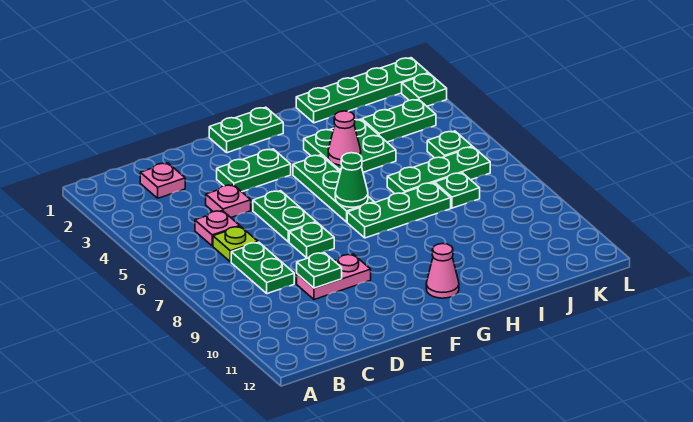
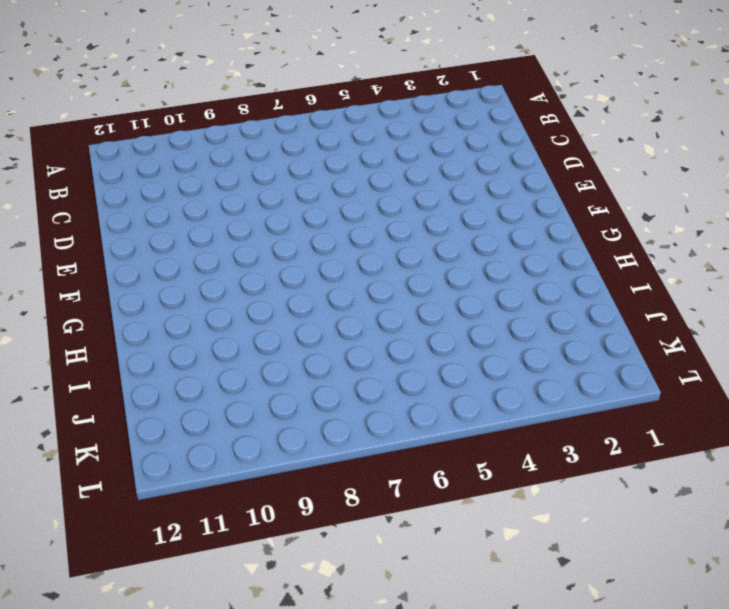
none -> pink 1x1 plate [140,163,185,198]
none -> pink 1x1 plate [195,211,240,246]
none -> lime 1x1 plate [213,226,258,262]

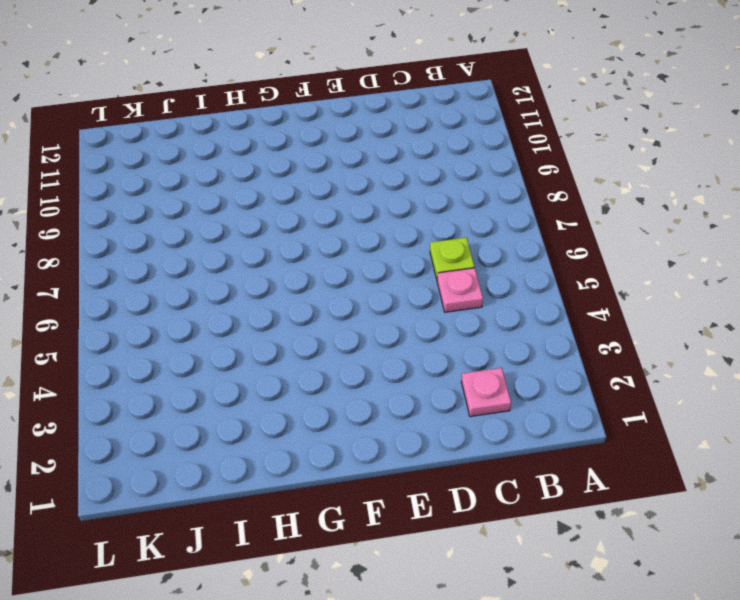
none -> green 1x2 plate [231,242,294,294]
none -> pink 1x1 plate [206,185,251,217]
none -> pink 1x2 plate [297,254,371,300]

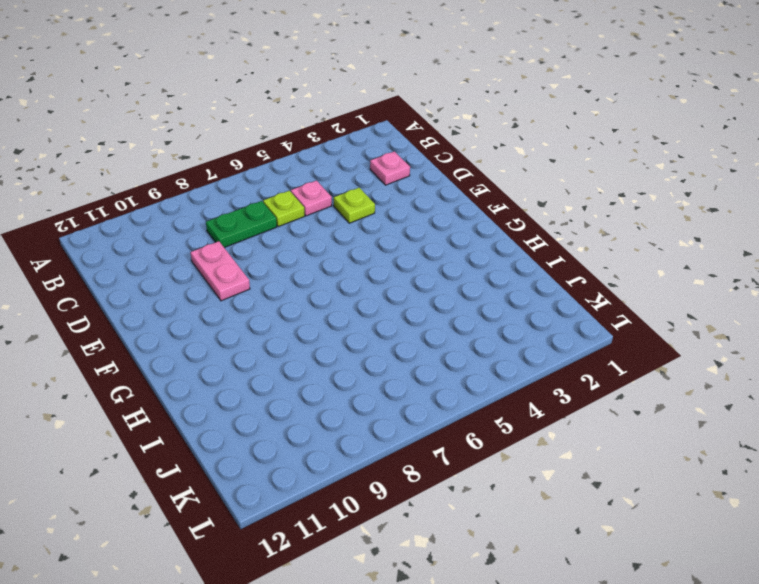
lime 1x1 plate [334,188,375,223] -> pink 1x1 plate [206,185,251,217]
none -> green 1x2 plate [217,149,291,192]
none -> green 1x2 plate [253,191,316,242]
none -> green 1x1 plate [289,222,334,258]

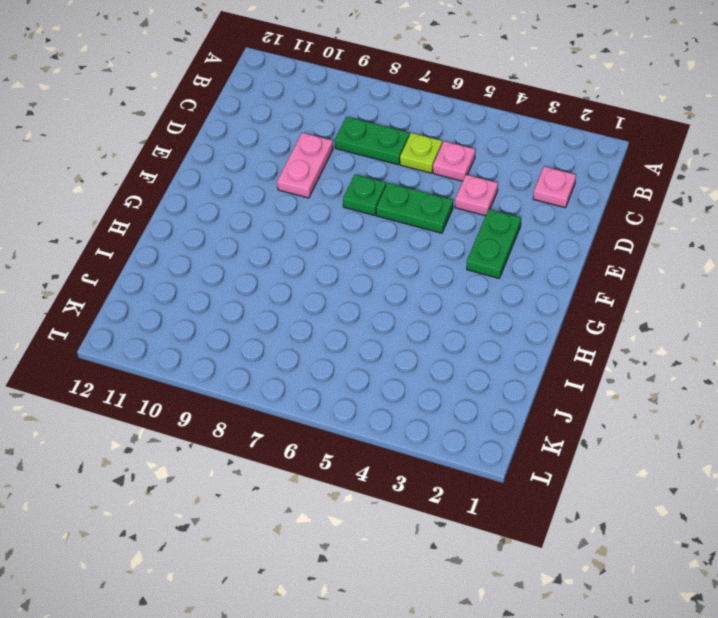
none -> green 1x2 plate [209,107,283,153]
none -> green 1x3 plate [293,155,374,222]
none -> green 1x3 plate [347,183,451,238]

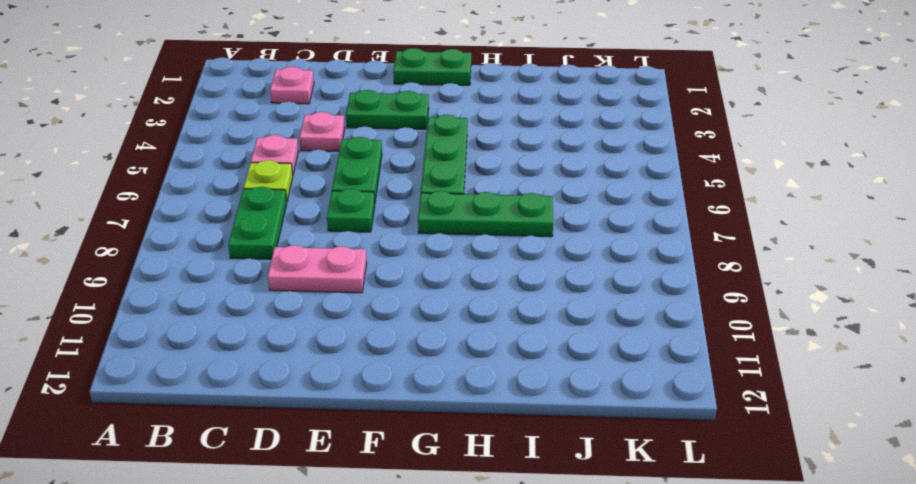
none -> pink 1x1 cone [426,244,459,298]
none -> green 2x2 plate [304,119,396,172]
none -> green 1x4 plate [296,58,429,123]

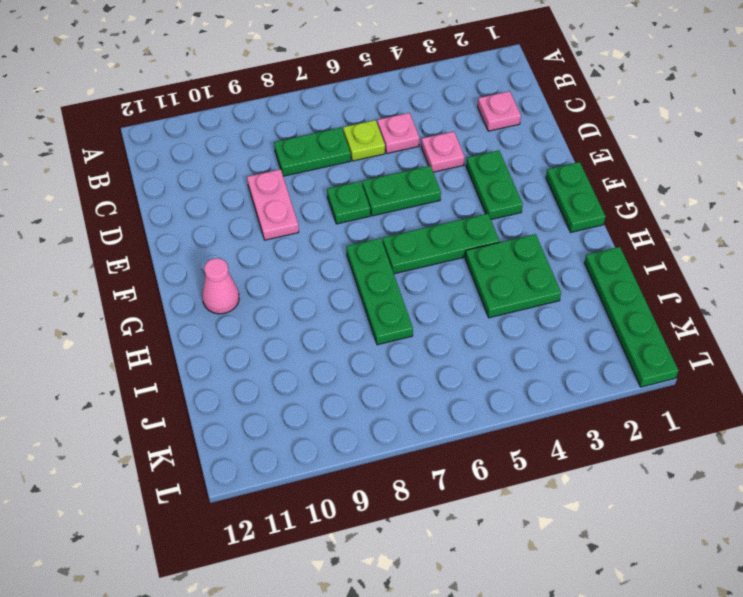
none -> green 1x3 plate [387,147,490,194]
none -> green 1x2 plate [362,99,436,142]
none -> green 1x1 plate [435,173,480,208]

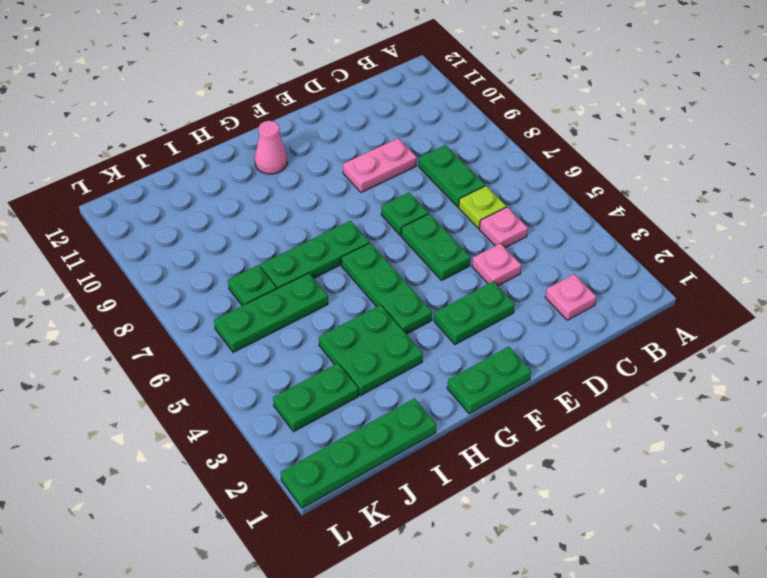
none -> green 1x1 plate [427,131,472,158]
none -> green 1x1 plate [402,74,447,106]
none -> green 1x1 plate [297,253,342,288]

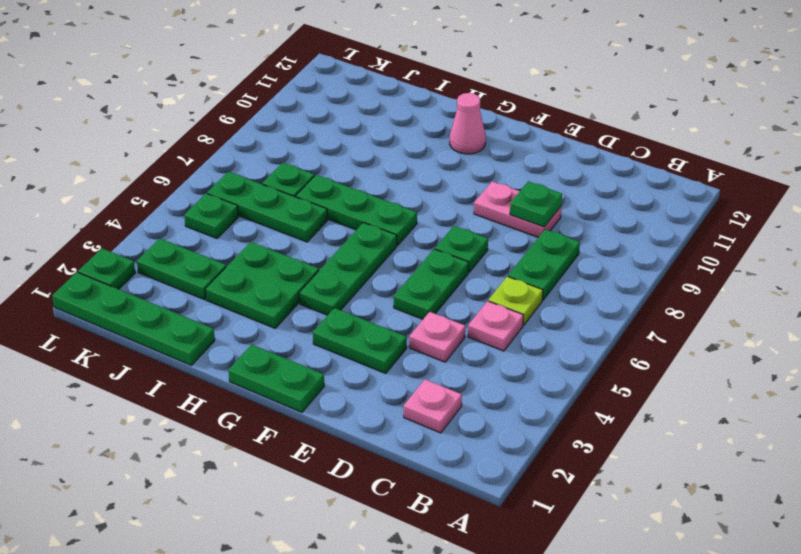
none -> green 1x1 cone [335,153,368,207]
none -> pink 1x1 cone [328,111,361,165]

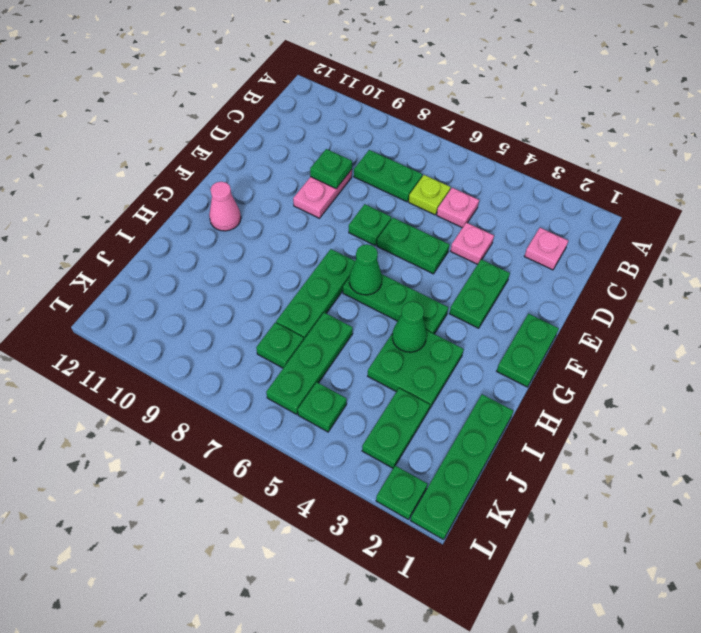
green 1x1 cone [392,301,427,352] -> pink 1x1 cone [328,111,361,165]

